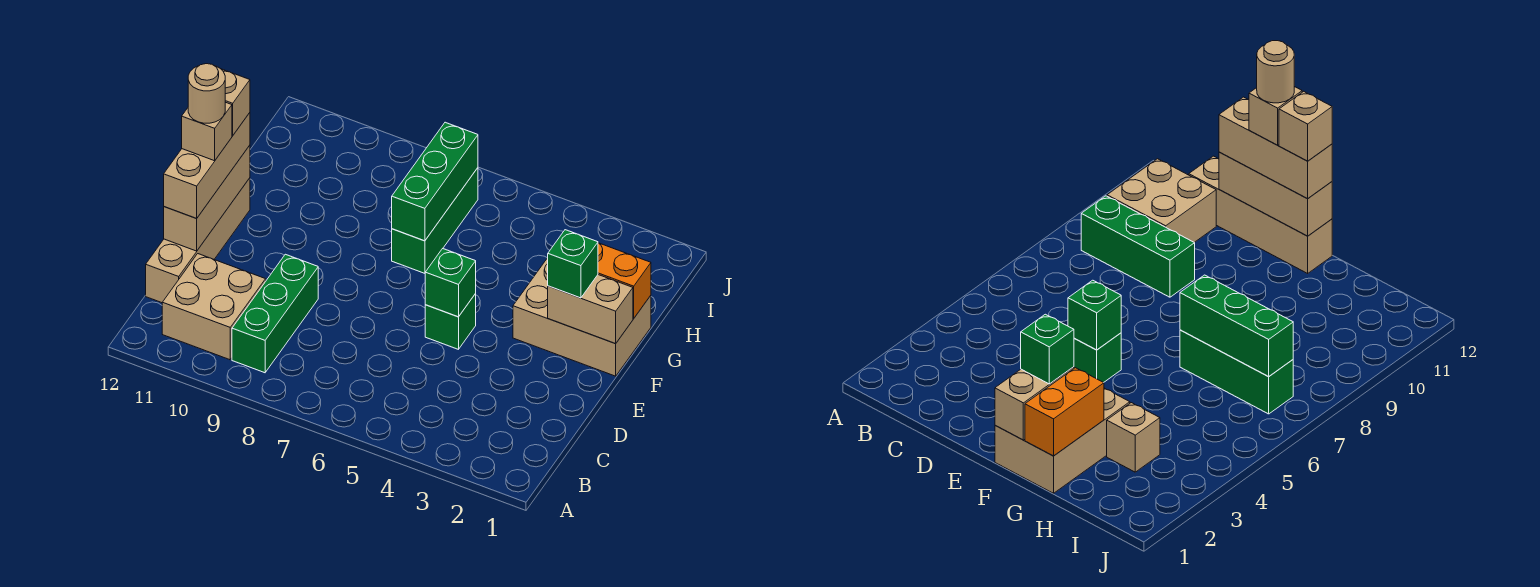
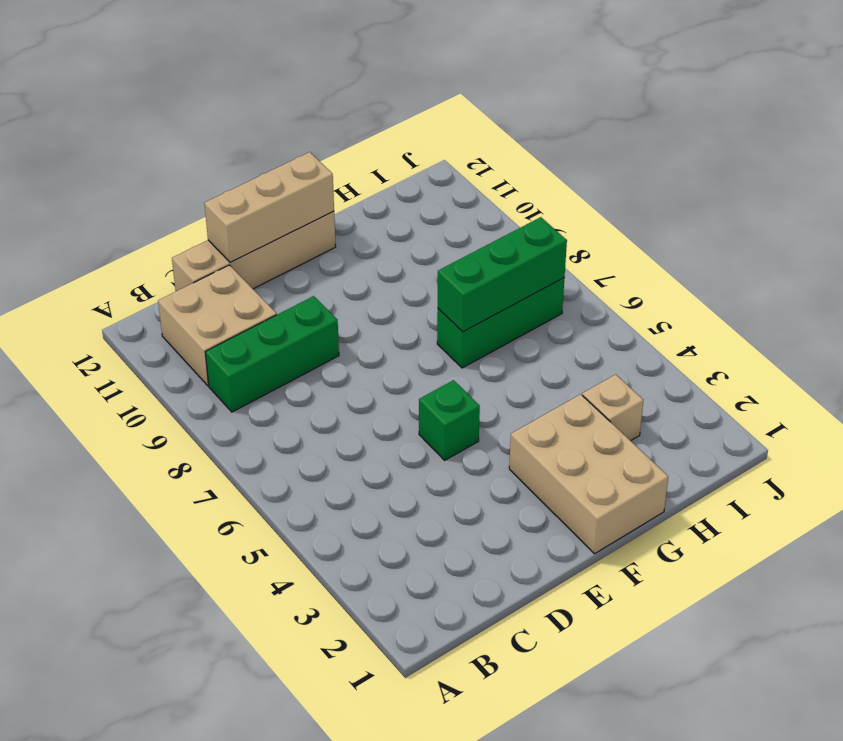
none -> green 1x1 brick [425,249,476,317]
none -> tan 1x2 brick [548,275,633,344]
none -> orange 1x2 brick [598,243,651,318]

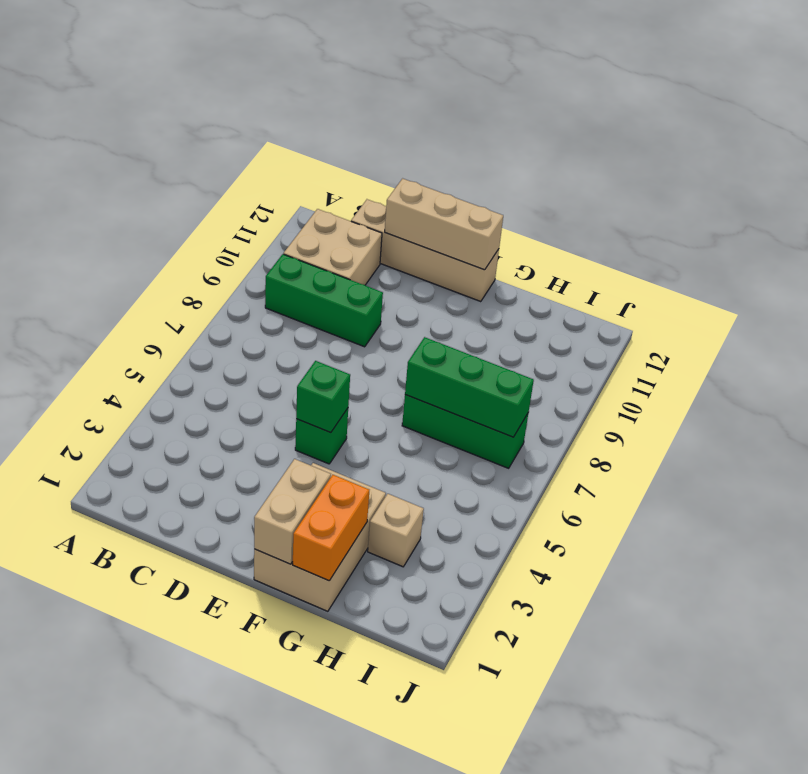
none -> tan 1x3 brick [164,113,250,218]
none -> green 1x1 brick [548,230,598,298]
none -> tan 1x1 brick [182,102,232,161]

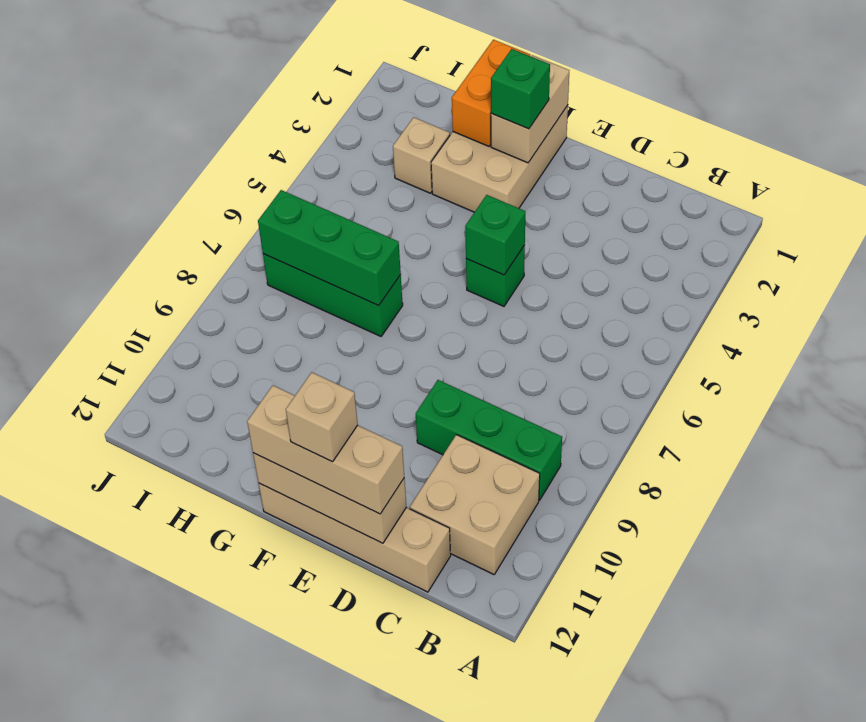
none -> tan 1x1 brick [221,69,250,136]
none -> tan 1x1 round brick [188,64,225,123]

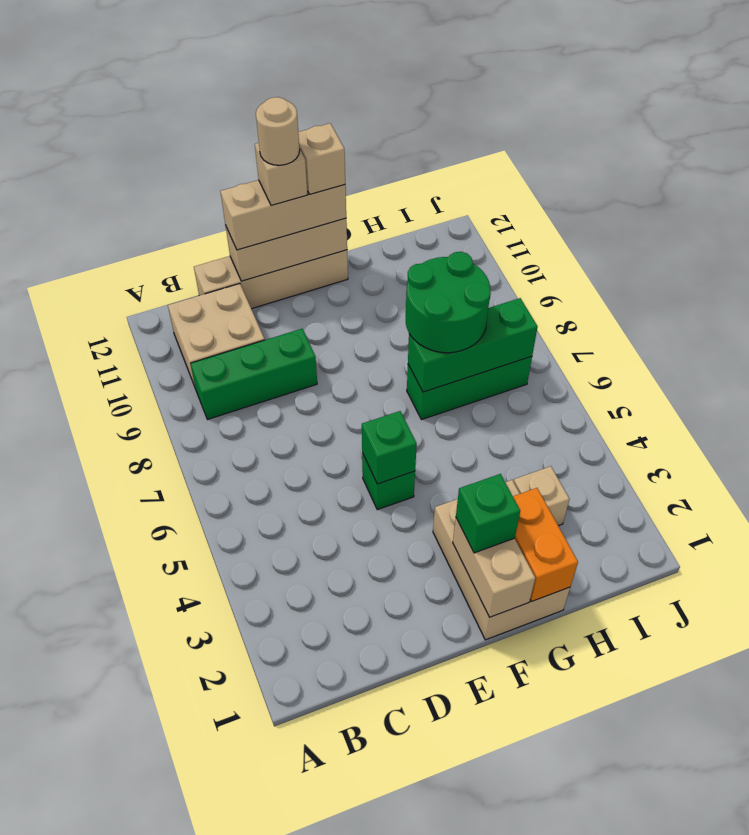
green 2x2 round brick [406,252,491,353] -> none

